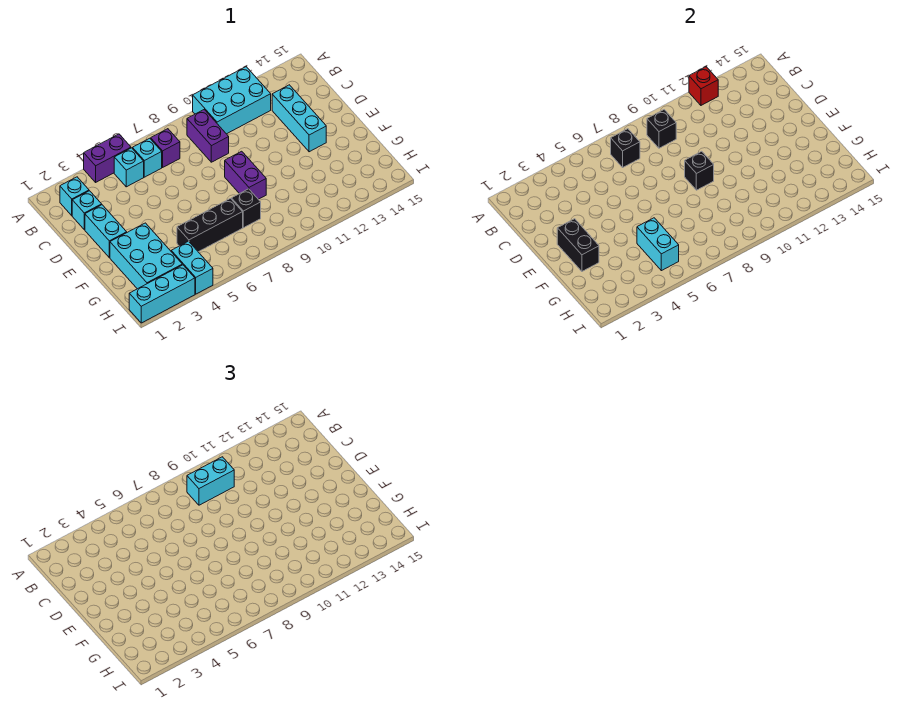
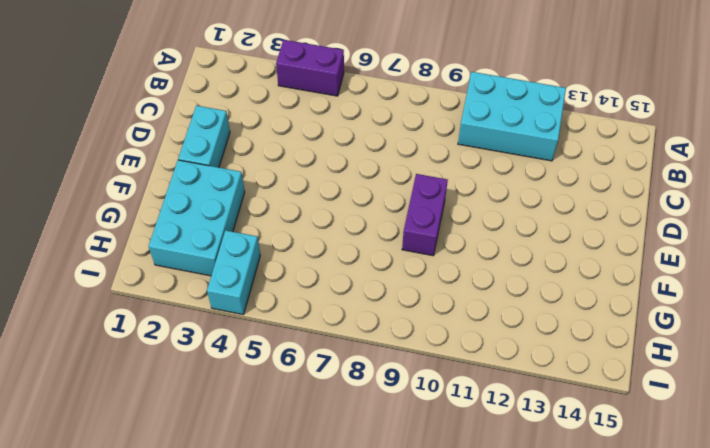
none -> cyan 1x1 brick [60,177,89,216]
none -> cyan 1x1 brick [114,148,144,187]
none -> cyan 1x1 brick [132,138,162,177]

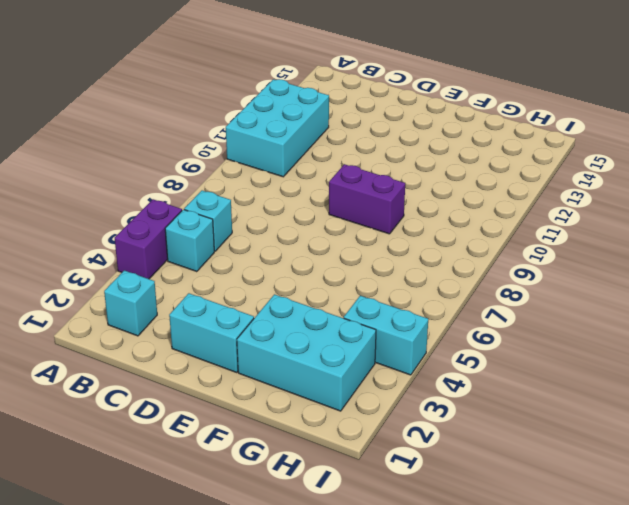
none -> purple 1x1 brick [151,129,180,167]
none -> purple 1x2 brick [187,110,229,162]
none -> cyan 1x1 brick [72,191,102,230]

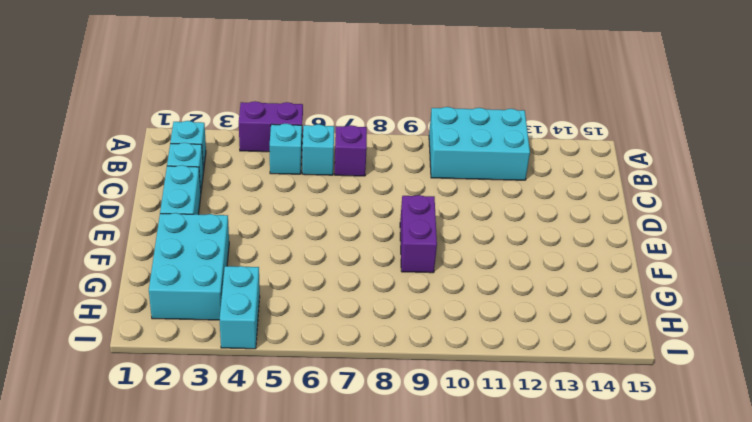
none -> purple 1x2 brick [187,110,229,162]
none -> cyan 1x3 brick [272,85,326,152]
none -> black 1x3 brick [177,199,243,252]

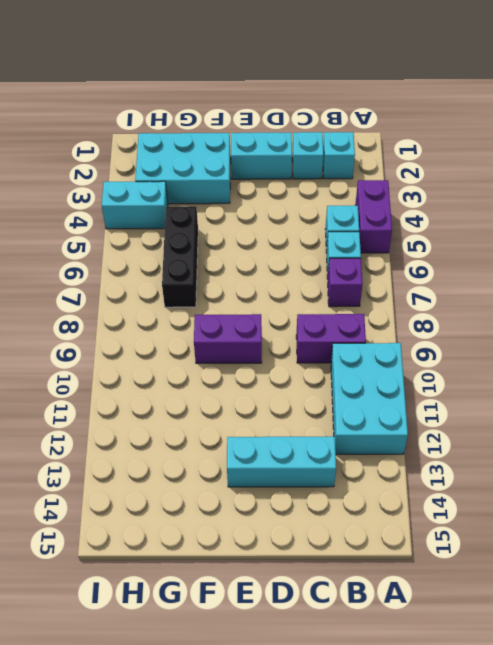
none -> black 1x1 brick [231,189,261,228]
none -> cyan 1x3 brick [129,265,195,323]
none -> red 1x1 brick [689,67,718,105]

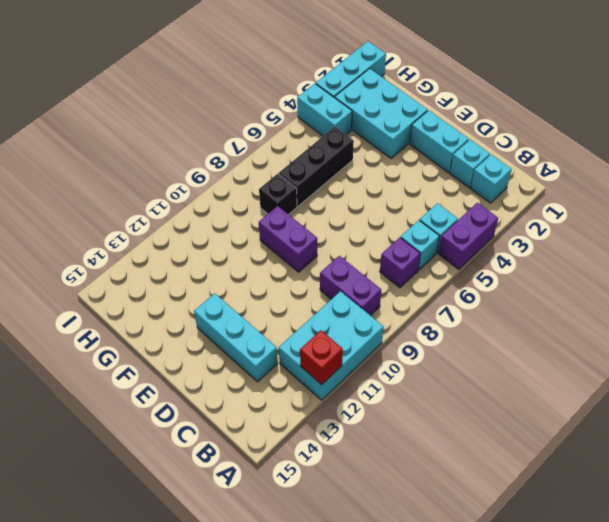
none -> black 1x1 brick [611,129,640,167]
none -> black 1x1 brick [647,110,676,148]
none -> black 1x2 brick [557,219,599,271]

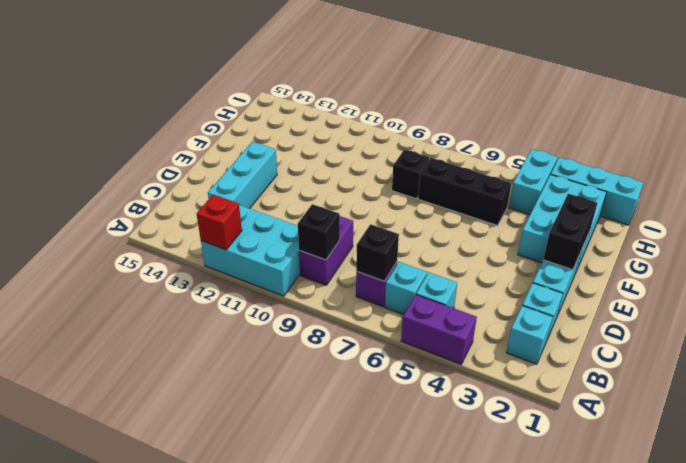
none -> purple 1x2 brick [225,151,266,199]
none -> black 1x1 brick [685,151,714,190]
none -> cyan 1x2 brick [637,218,679,271]

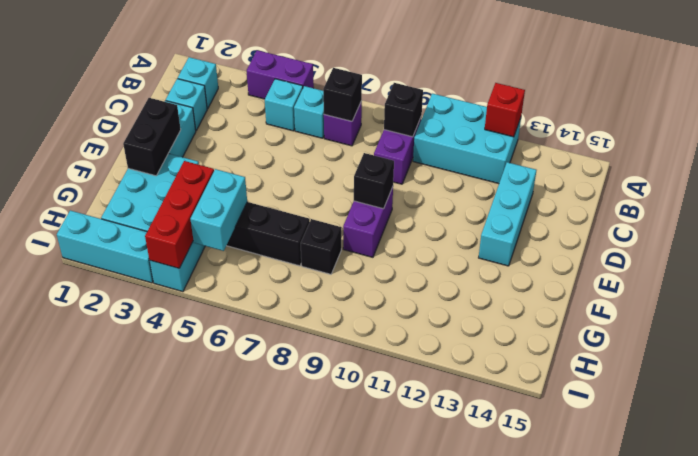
red 1x3 brick [145,161,214,268] -> none
none -> cyan 1x2 brick [187,457,234,505]

